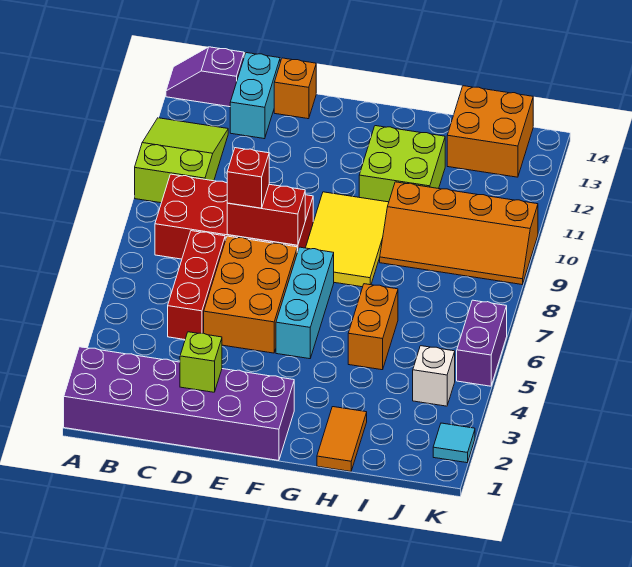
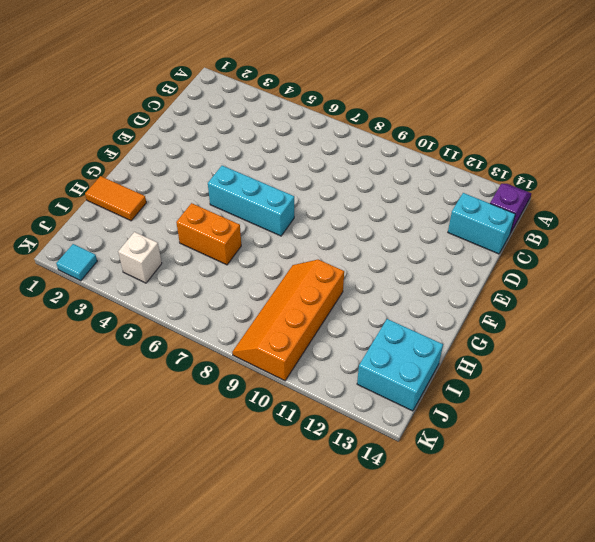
cyan 2x2 brick [357,319,443,411] -> orange 2x2 brick [447,86,533,177]
none -> purple 2x6 brick [64,347,294,460]
none -> lime 2x3 slope [135,118,228,203]
none -> red 2x4 brick [155,174,313,259]

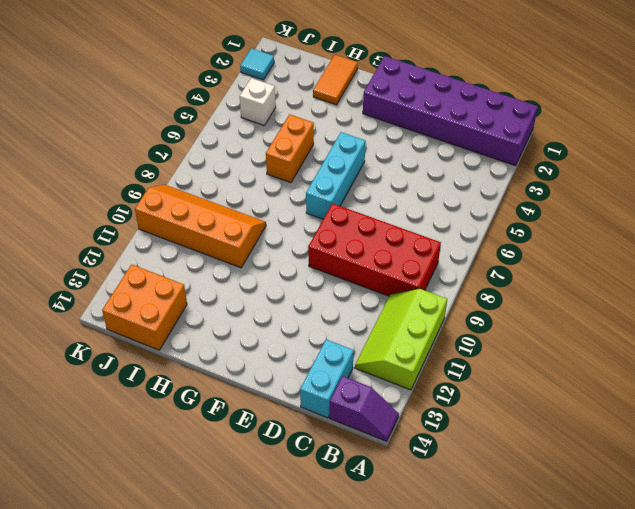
lime 2x3 slope [355,289,447,390] -> lime 2x3 slope turned to [135,118,228,203]
none -> red 1x3 brick [168,231,225,340]
none -> orange 2x3 brick [204,236,297,353]
none -> orange 1x1 brick [274,58,316,119]

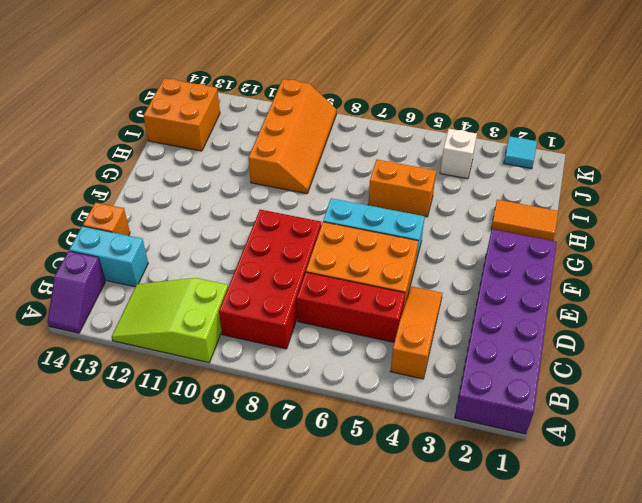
orange 1x3 slope [390,287,442,379] -> none
none -> yellow 2x3 tile [306,192,389,287]
none -> lime 2x2 brick [359,126,445,202]
none -> purple 1x2 brick [457,300,507,386]

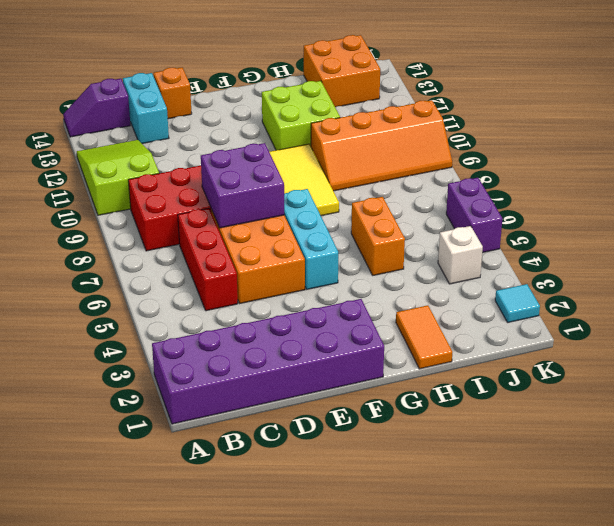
purple 2x2 brick [201,143,284,228] -> red 1x2 brick [227,184,305,245]
none -> lime 1x1 brick [180,332,222,392]
none -> red 1x1 brick [227,148,269,208]

